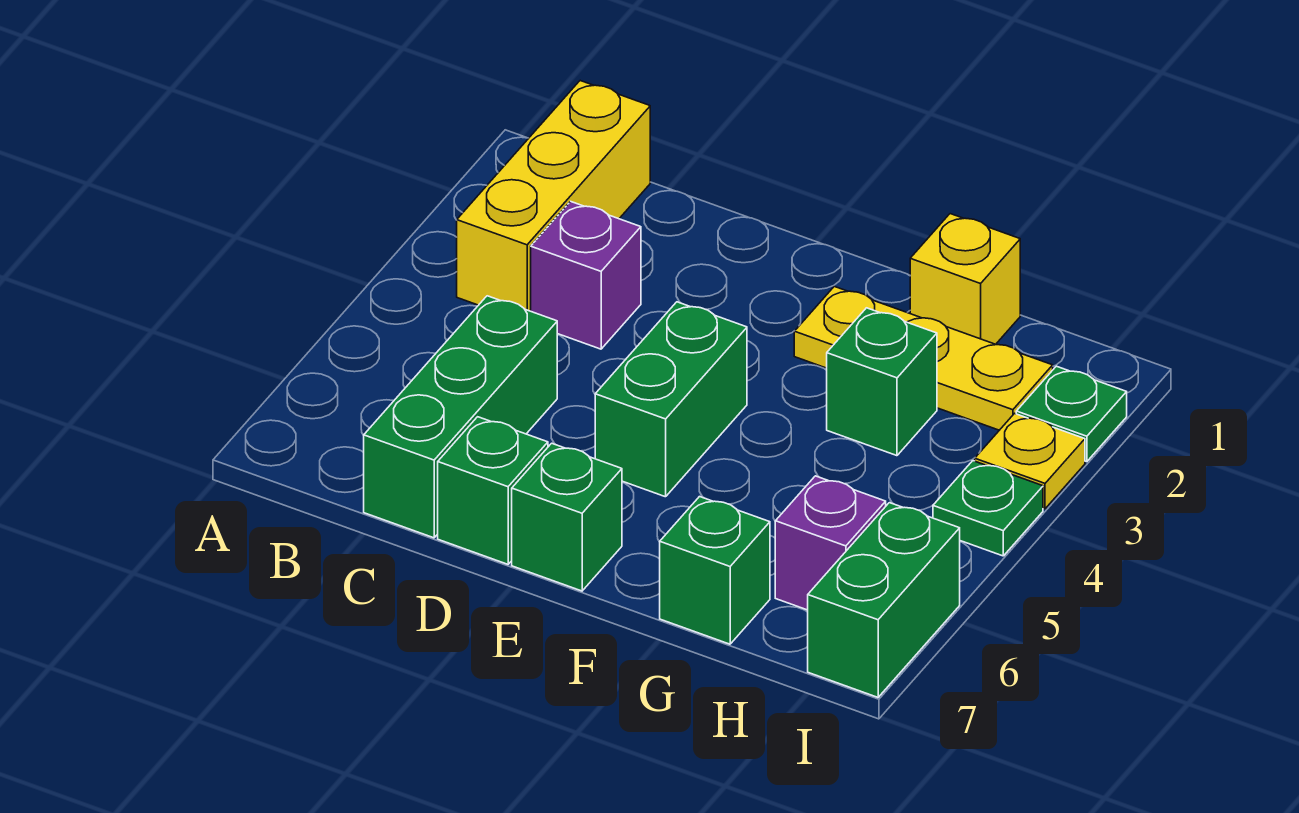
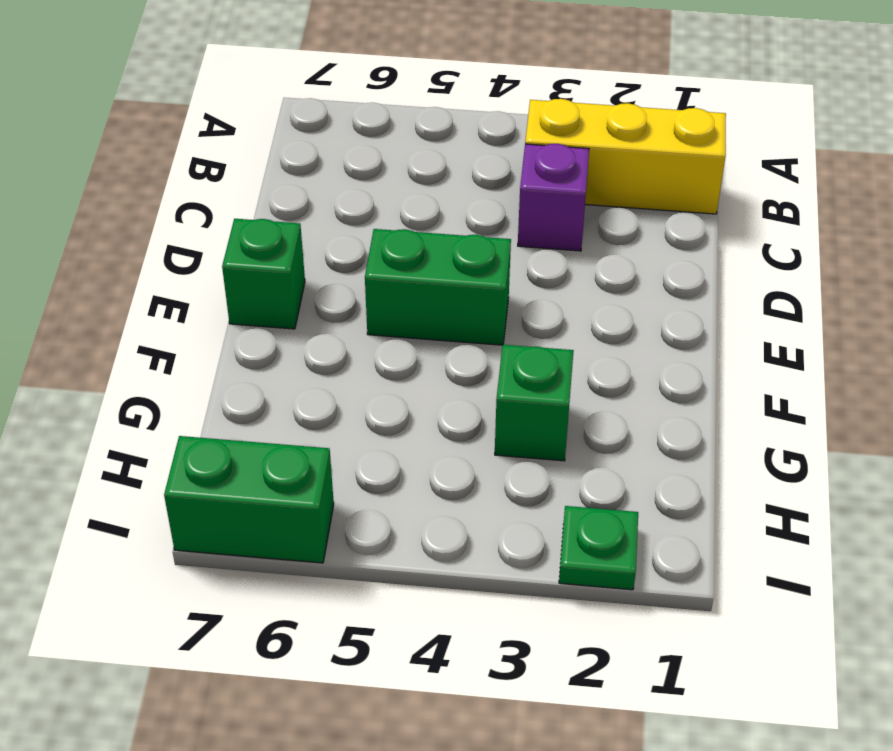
none -> green 1x3 brick [364,296,557,538]
none -> green 1x1 brick [438,417,548,564]
none -> yellow 1x3 plate [794,286,1053,430]

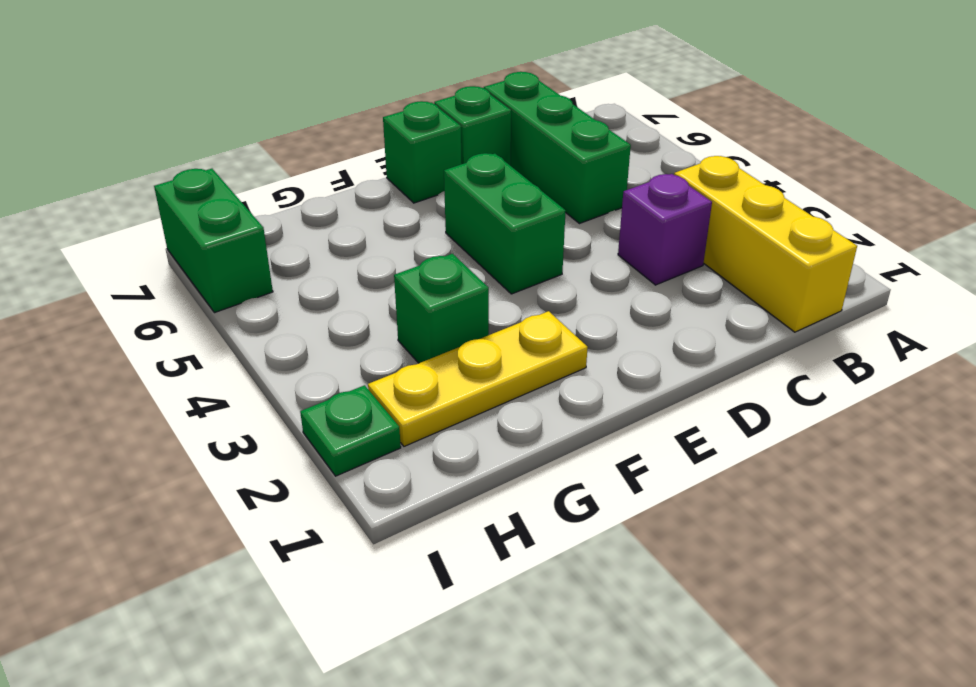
none -> yellow 1x1 brick [910,214,1020,344]
none -> green 1x1 brick [660,497,770,644]
none -> purple 1x1 brick [775,476,886,610]

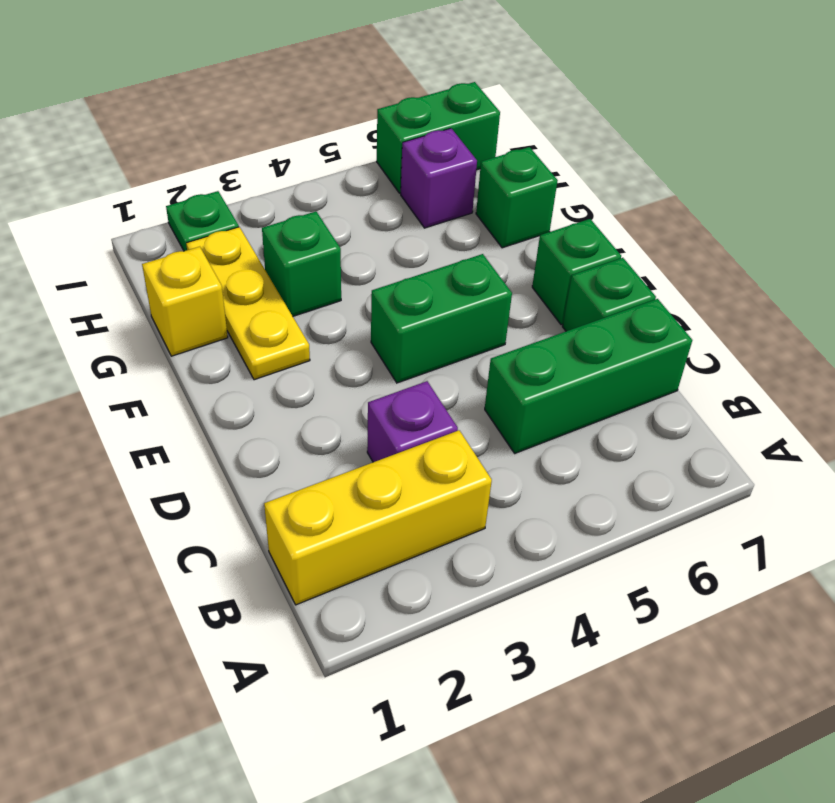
none -> yellow 1x1 plate [975,413,1085,509]
none -> green 1x1 plate [933,461,1043,556]

